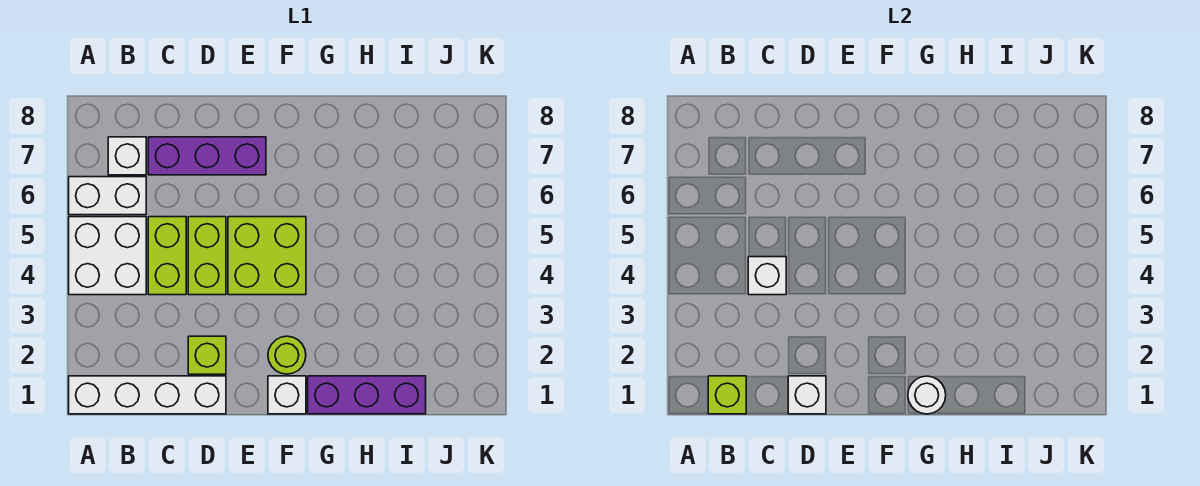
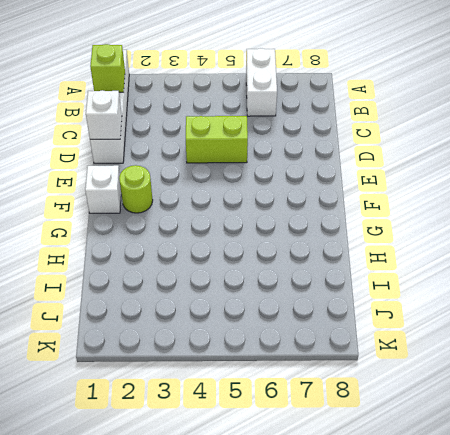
none -> white 2x2 brick [69,217,146,295]
none -> white 1x1 brick [108,137,146,175]
none -> lime 1x2 brick [148,217,186,295]

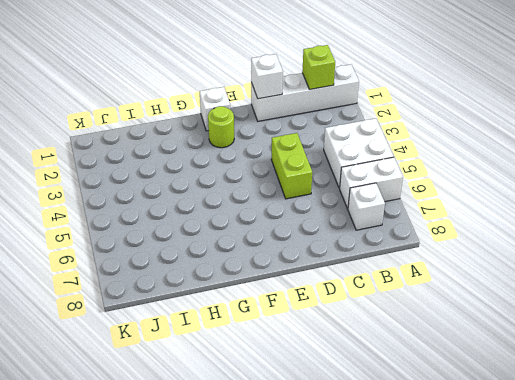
none -> lime 1x2 brick [148,217,186,295]
none -> purple 1x3 brick [148,137,266,175]
none -> lime 1x1 brick [188,336,226,374]

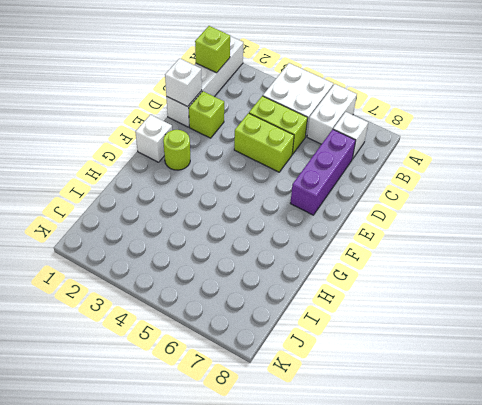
none -> lime 2x2 brick [228,217,306,295]
none -> purple 1x3 brick [308,376,426,414]
none -> white 1x1 brick [748,257,786,295]

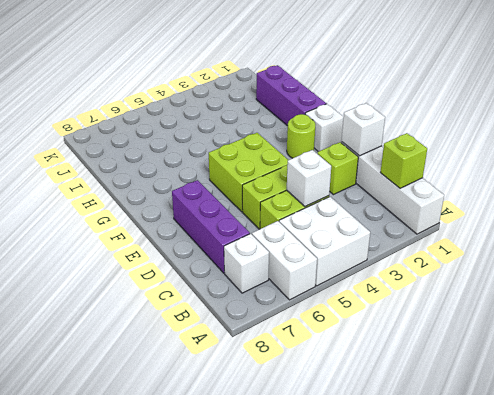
none -> white 1x1 round brick [908,376,946,414]

